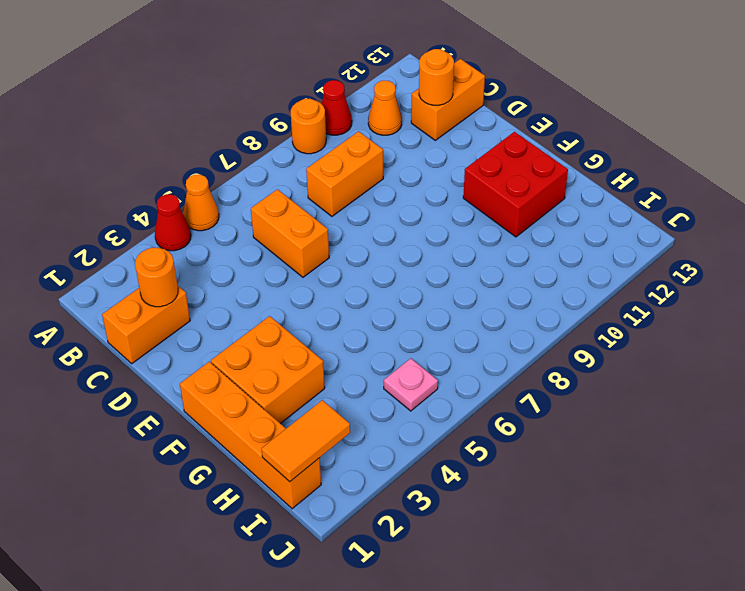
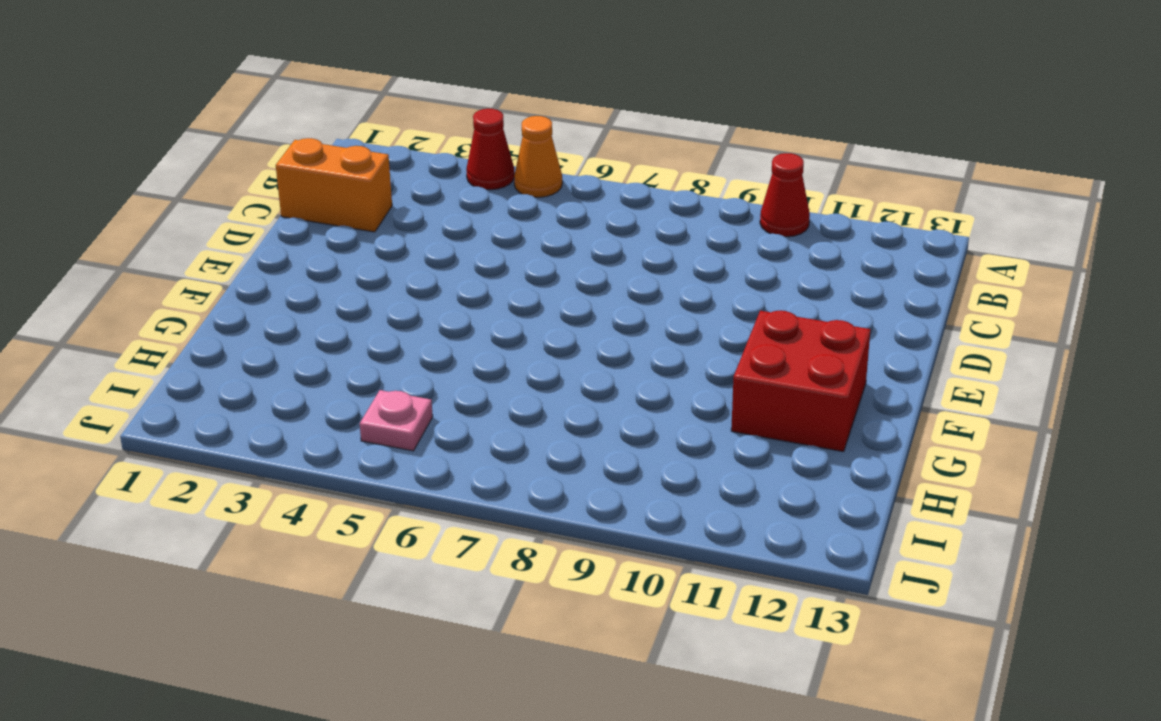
none -> orange 1x1 round brick [291,99,326,154]
none -> orange 1x1 cone [368,81,402,135]
none -> orange 1x2 brick [251,189,329,277]

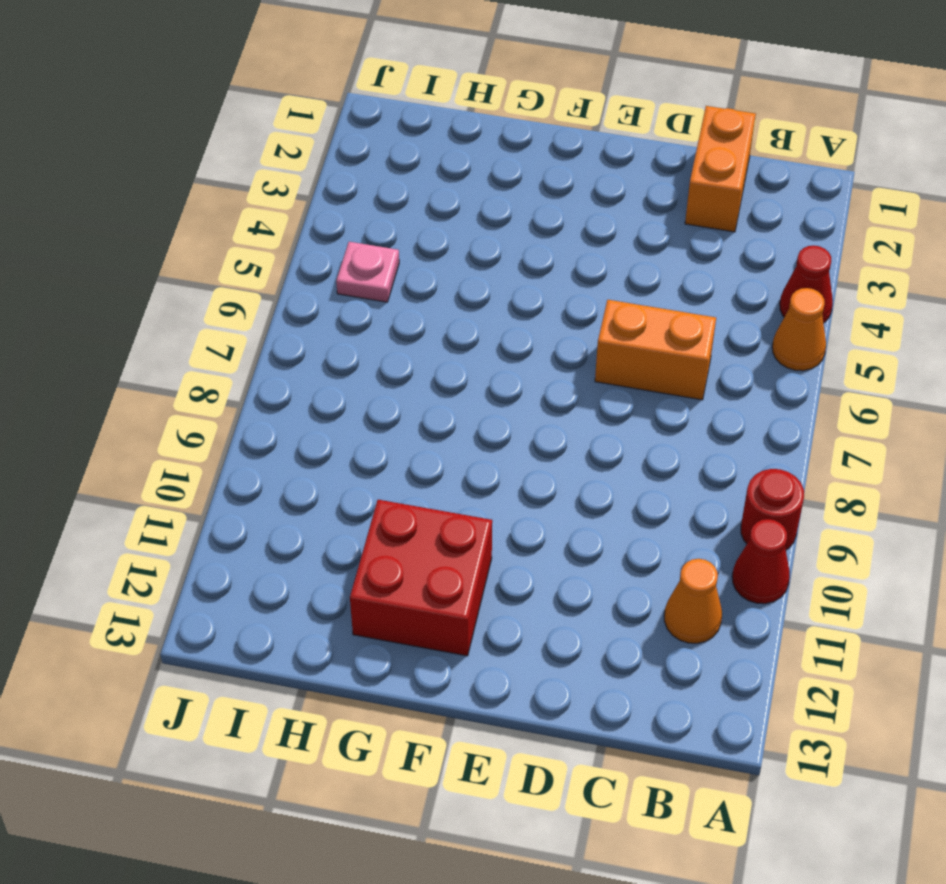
red 1x1 round brick [741,469,804,550] -> orange 1x1 round brick [291,99,326,154]
none -> orange 1x2 brick [306,131,383,216]
none -> orange 1x2 brick [411,59,485,140]
none -> orange 1x4 brick [180,362,321,509]

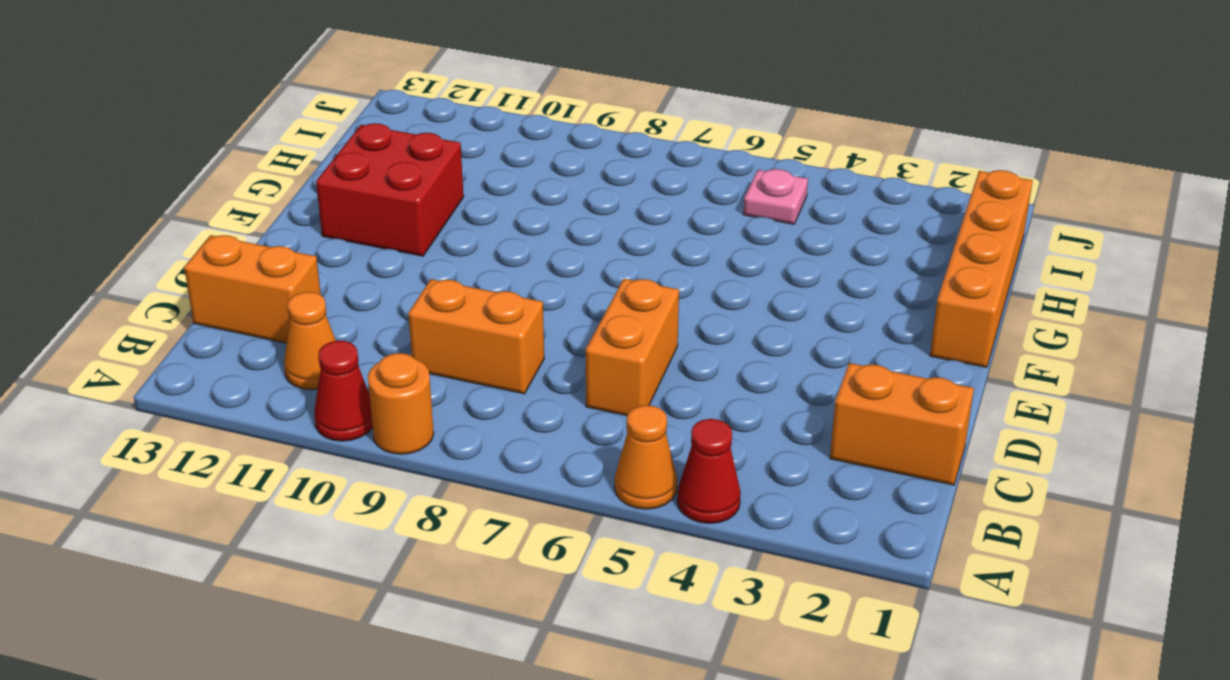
none -> orange 2x2 brick [211,316,325,424]
none -> orange 1x1 round brick [135,248,178,307]
none -> orange 1x1 round brick [419,49,454,105]

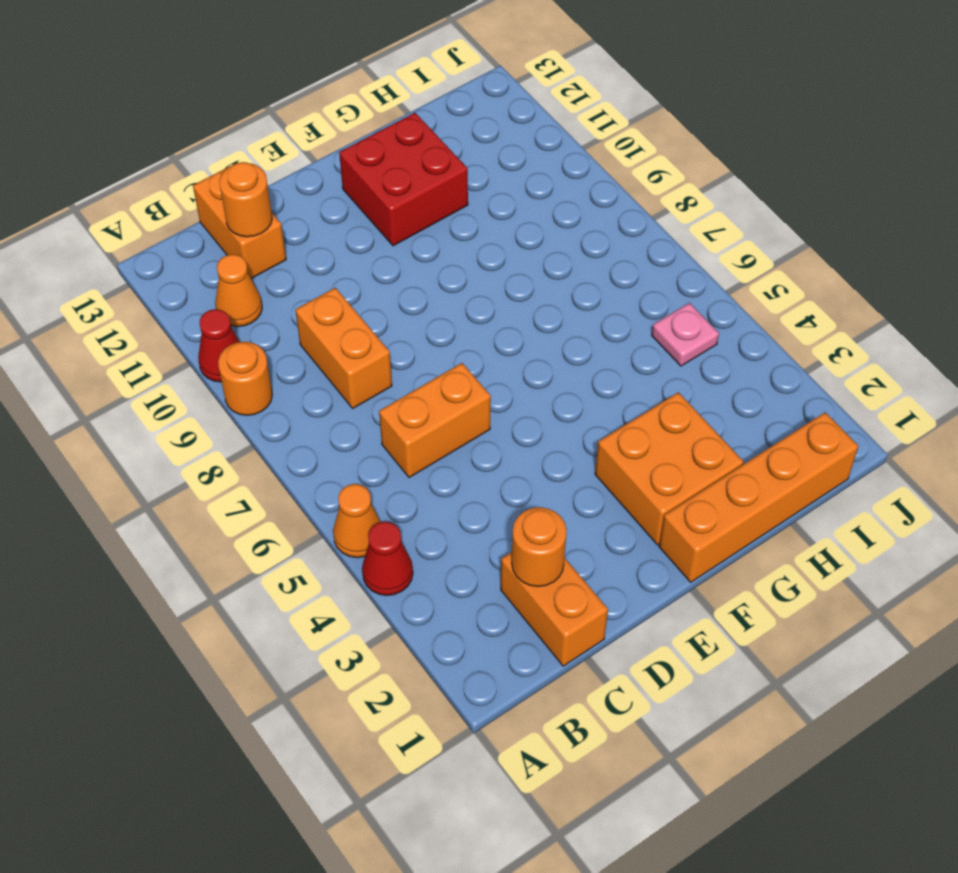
none -> orange 1x2 tile [262,400,350,482]

